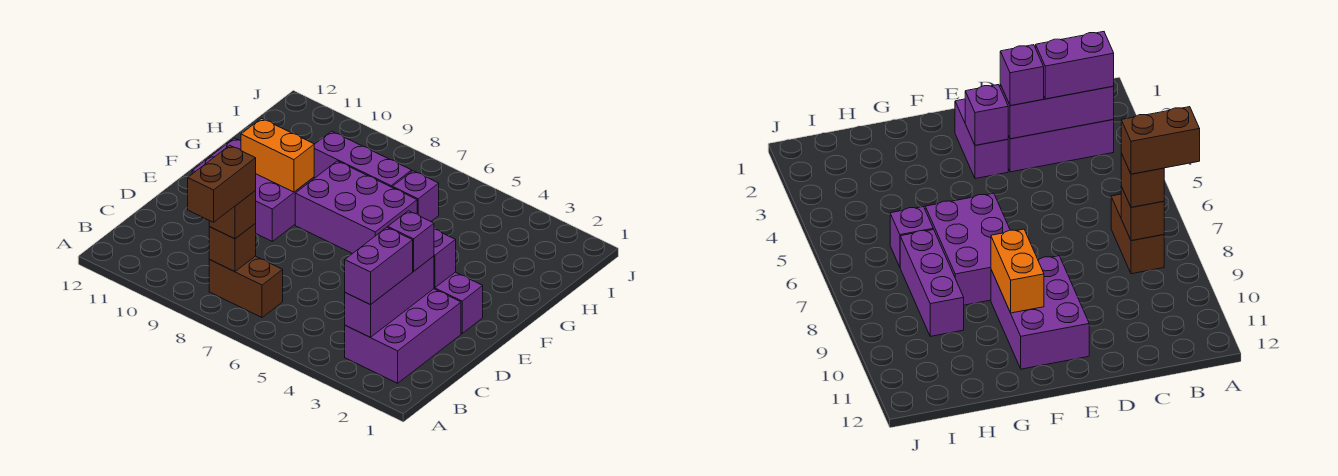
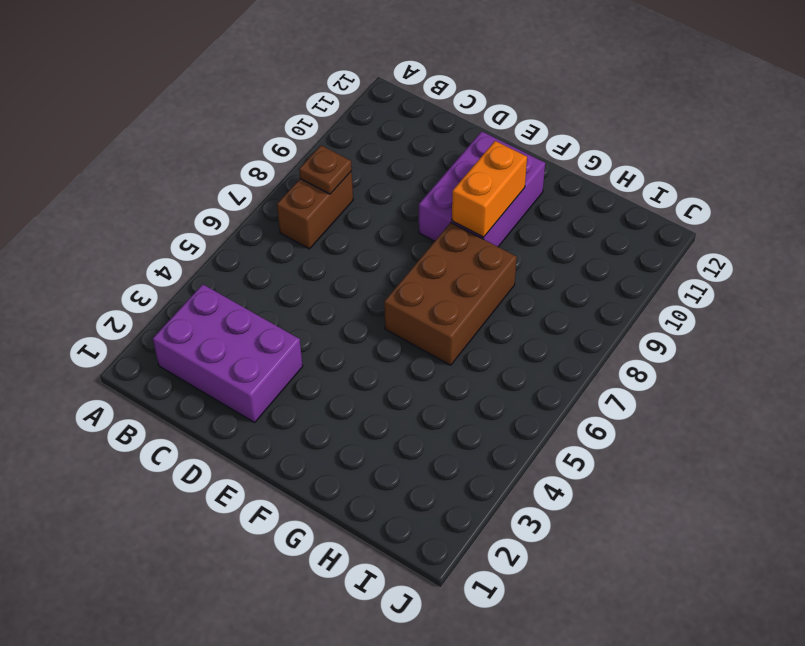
brown 1x1 plate [299,145,352,194] -> brown 1x1 brick [209,224,256,272]
brown 2x3 brick [384,223,517,365] -> purple 2x3 brick [295,161,417,254]
none -> purple 1x2 brick [434,272,483,333]
none -> purple 1x1 brick [392,171,439,221]
none -> purple 1x3 brick [314,131,412,187]

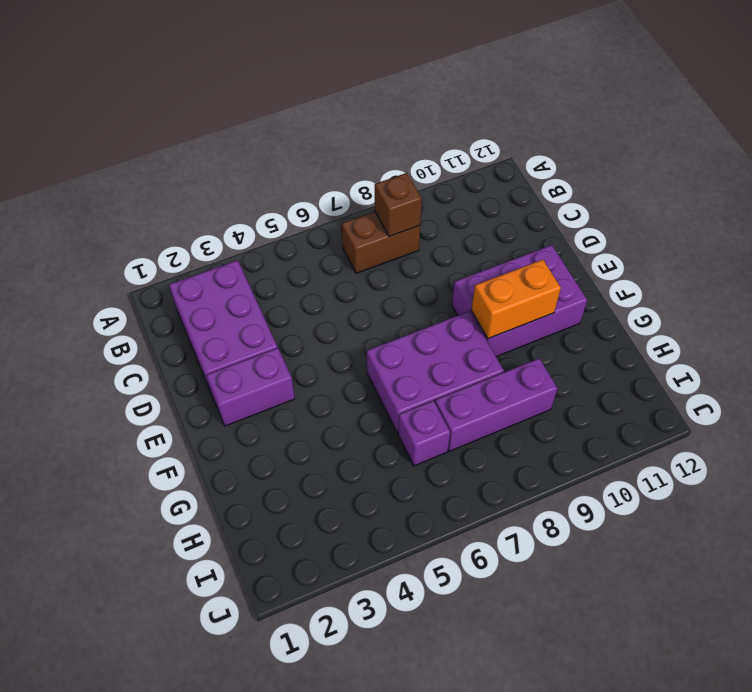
none -> purple 1x3 brick [345,256,434,337]
none -> purple 1x1 brick [434,229,456,288]
none -> purple 1x2 brick [345,227,413,305]

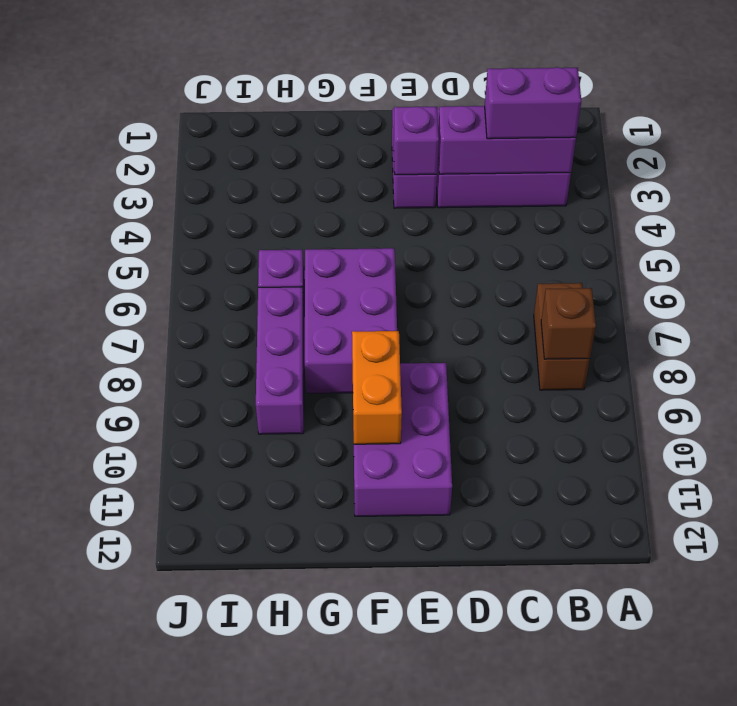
none -> brown 1x1 brick [209,191,256,239]
none -> purple 1x1 brick [388,211,434,271]
none -> brown 1x2 brick [188,145,256,222]

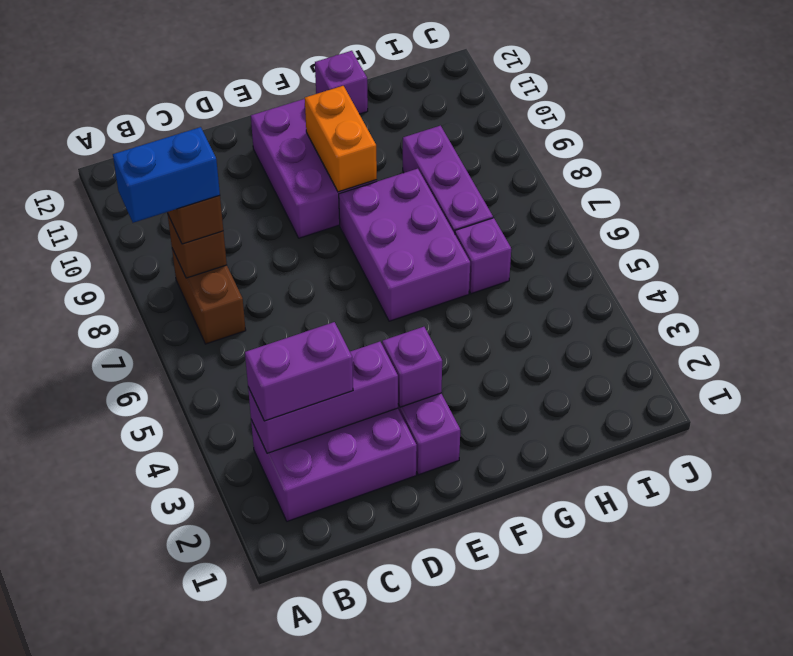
blue 1x2 brick [113,127,220,223] -> brown 1x2 brick [188,145,256,222]
purple 1x1 brick [315,51,368,114] -> purple 1x1 brick moved to [388,211,434,271]

